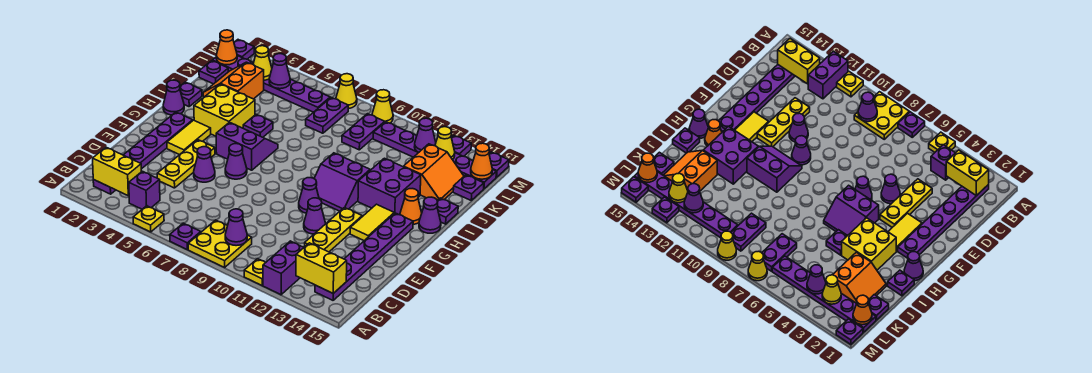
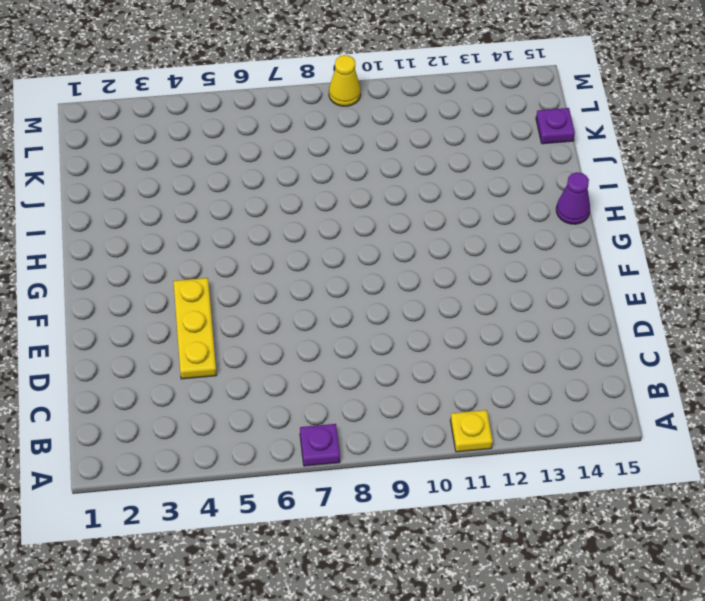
none -> yellow 1x1 plate [133,206,164,232]
none -> yellow 2x2 plate [188,220,252,267]
none -> purple 1x2 brick [263,241,304,295]
none -> purple 1x6 plate [93,112,193,194]

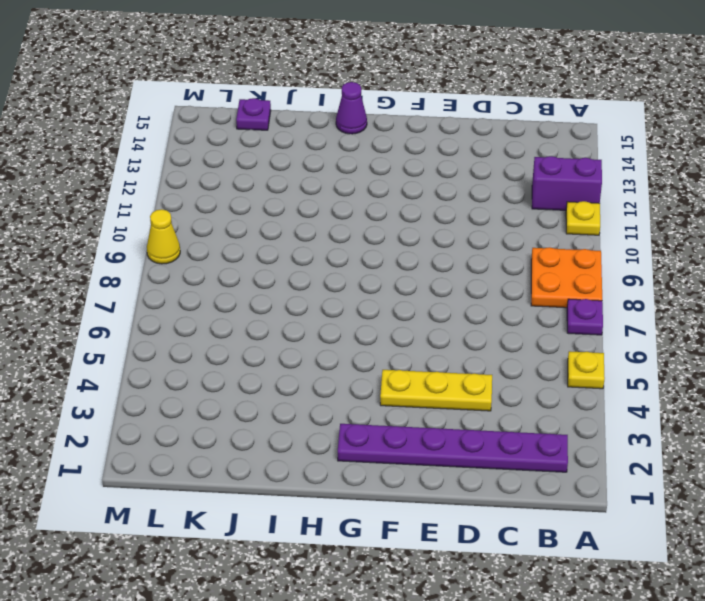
orange 2x2 plate [531,247,602,308] -> yellow 2x2 plate [188,220,252,267]
none -> purple 1x1 brick [129,171,160,209]
none -> purple 1x6 plate [315,213,413,300]
none -> yellow 1x3 plate [304,208,362,252]
none -> purple 1x1 cone [194,147,215,182]

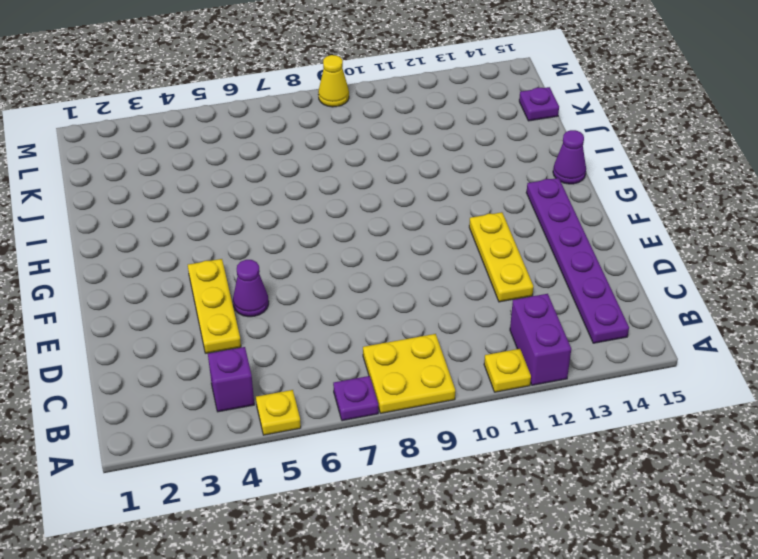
none -> purple 1x6 plate [93,112,193,194]
none -> purple 1x1 cone [304,198,326,234]
none -> yellow 1x2 tile [167,120,211,155]
none -> purple 1x1 cone [225,144,247,179]

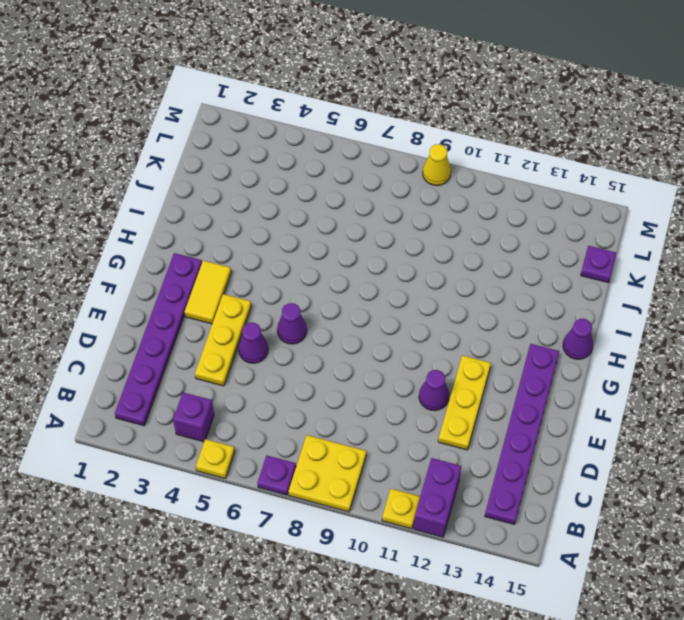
none -> purple 1x1 cone [299,178,319,213]
none -> yellow 1x2 tile [350,204,394,241]
none -> purple 2x2 slope [216,122,278,170]
none -> purple 2x2 slope [314,153,370,211]

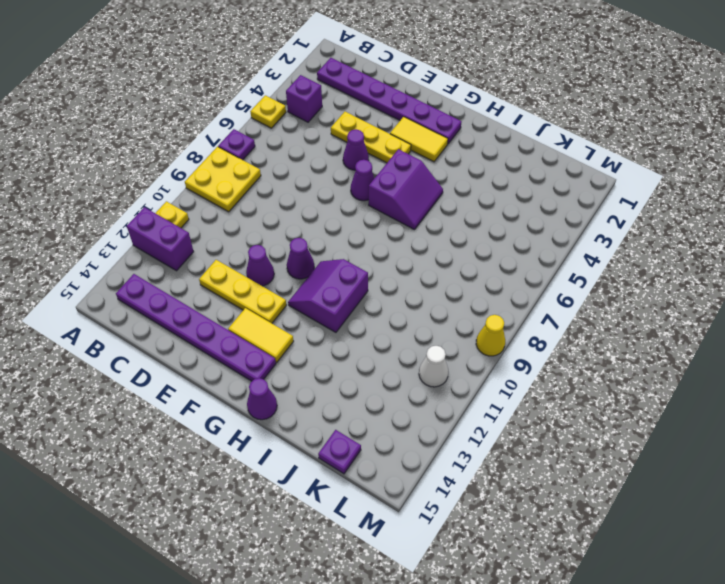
white 1x1 cone [419,346,448,387] -> purple 1x6 plate [373,122,496,189]
none -> purple 1x1 cone [163,80,184,115]
none -> yellow 2x2 brick [194,84,255,136]
none -> purple 2x2 brick [358,158,421,215]
none -> orange 1x1 cone [400,189,422,224]

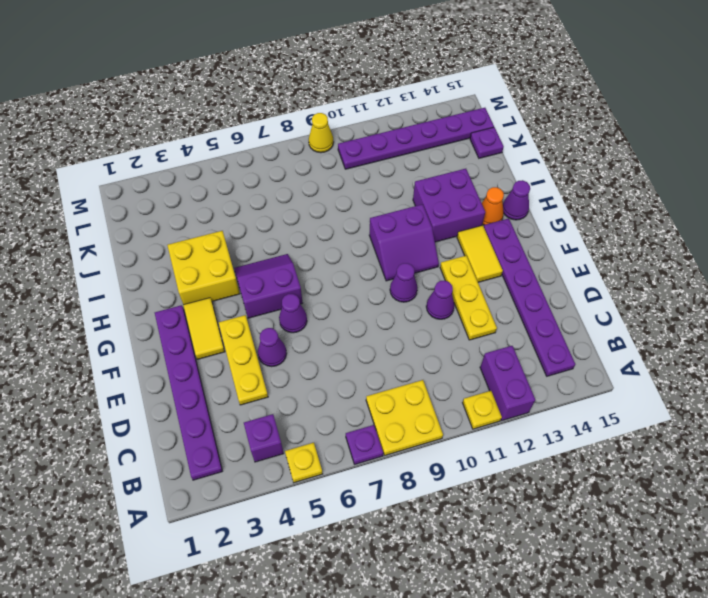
none -> purple 1x1 cone [163,80,184,115]
none -> purple 1x1 plate [180,82,202,107]
none -> purple 1x1 plate [243,115,273,137]
none -> purple 1x1 plate [437,198,458,224]

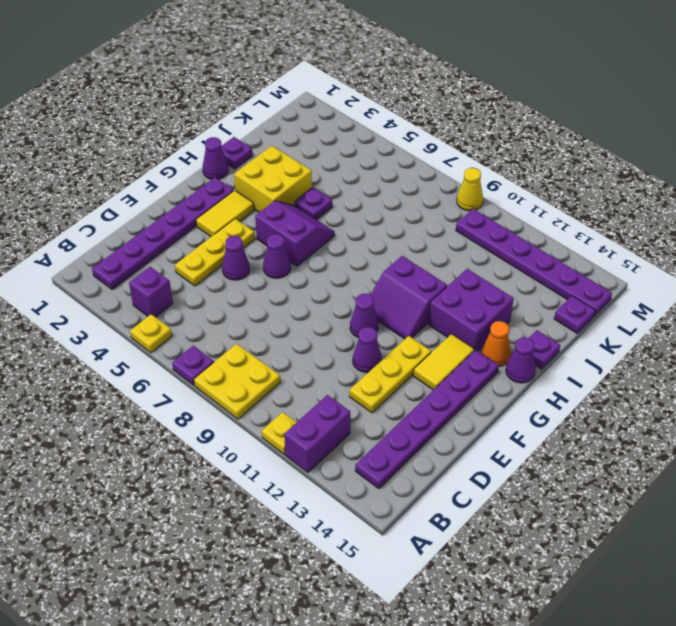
none -> orange 2x2 slope [203,62,264,99]
none -> orange 2x2 slope [404,144,464,200]
none -> purple 1x1 plate [199,61,228,84]
none -> purple 1x2 plate [306,98,348,133]

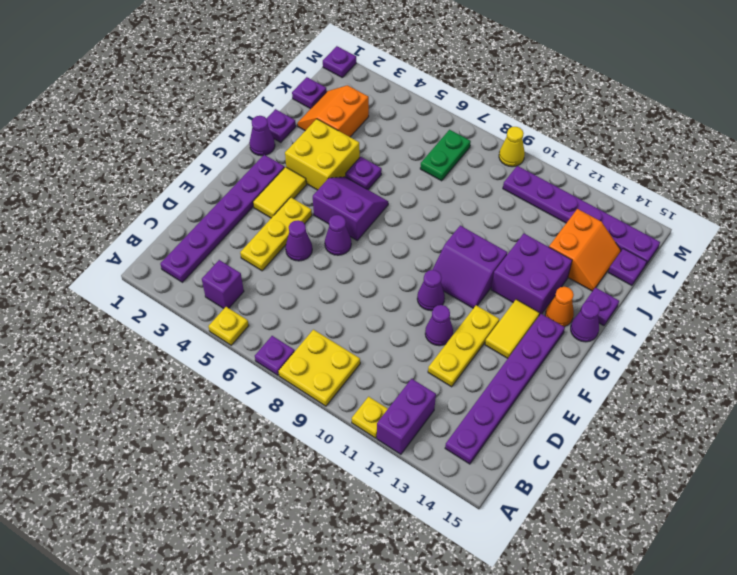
green 1x2 plate [420,130,471,181] -> purple 1x2 plate [306,98,348,133]
none -> purple 1x2 plate [342,114,385,150]
none -> purple 1x6 plate [212,56,330,112]
none -> yellow 1x1 cone [336,74,357,109]
none -> purple 1x1 plate [451,135,471,156]

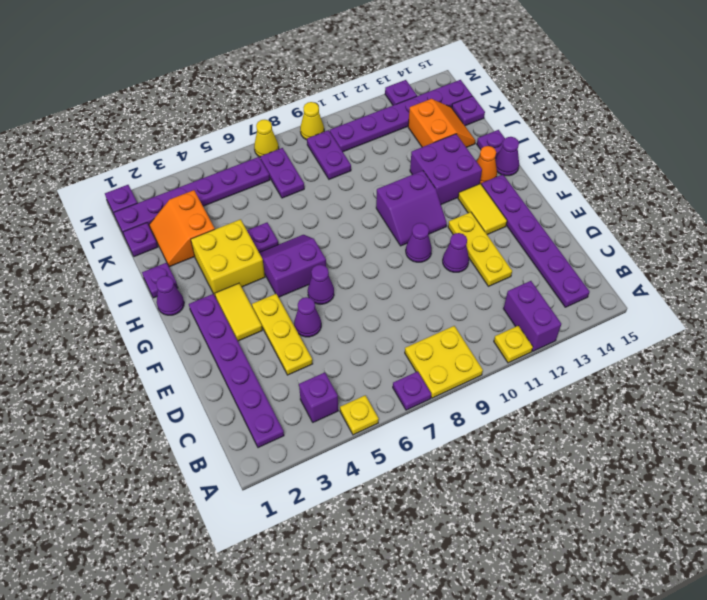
none -> purple 1x1 plate [489,152,509,177]
none -> yellow 1x2 brick [93,147,141,196]
none -> purple 1x1 cone [225,209,247,246]
none -> yellow 1x2 brick [296,243,347,293]

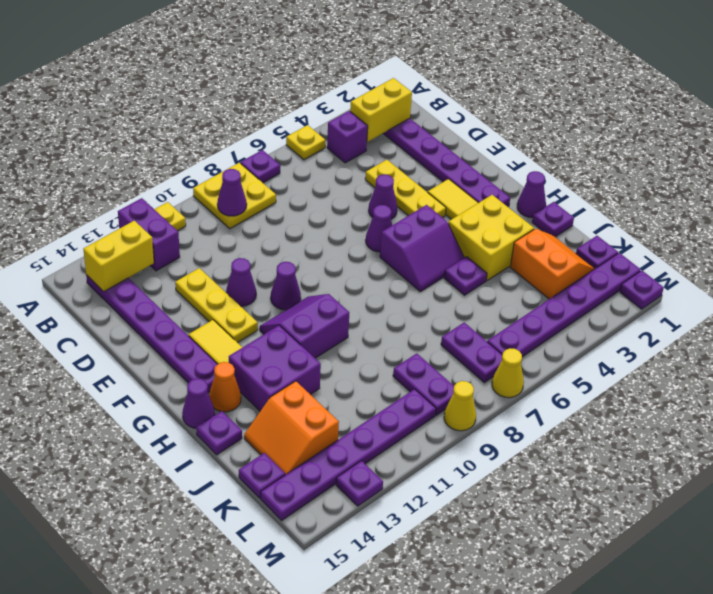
none -> purple 1x1 plate [489,152,509,177]
none -> orange 1x1 cone [216,30,237,65]
none -> yellow 1x1 cone [253,46,272,80]
none -> purple 1x1 cone [269,54,290,89]

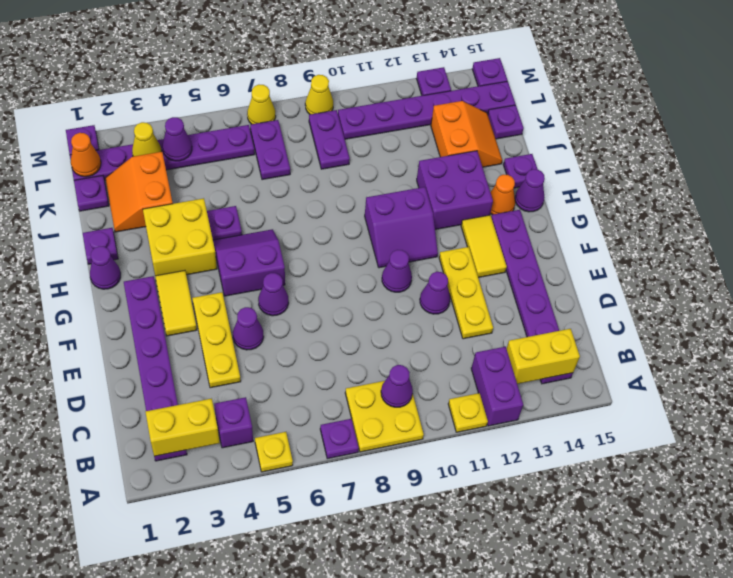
none -> purple 1x1 cone [415,118,436,153]
none -> yellow 1x1 cone [435,127,455,160]
none -> orange 1x1 cone [471,143,492,179]

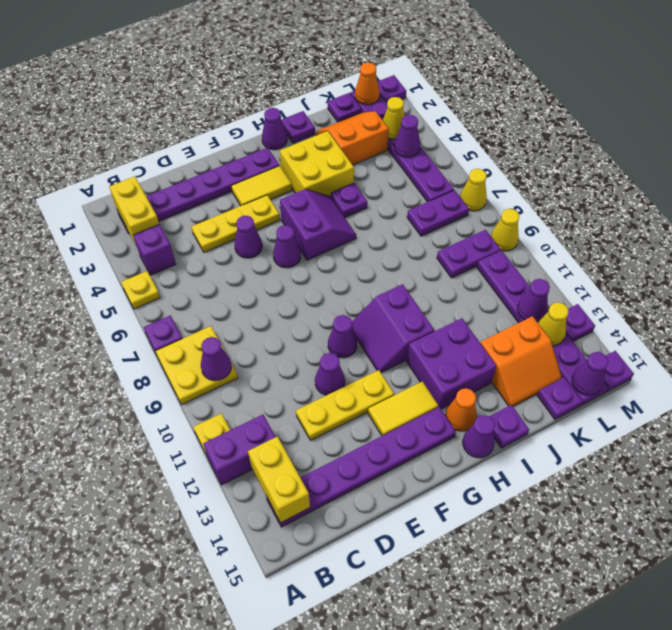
purple 1x1 cone [572,352,608,395] -> orange 1x1 cone [471,143,492,179]

